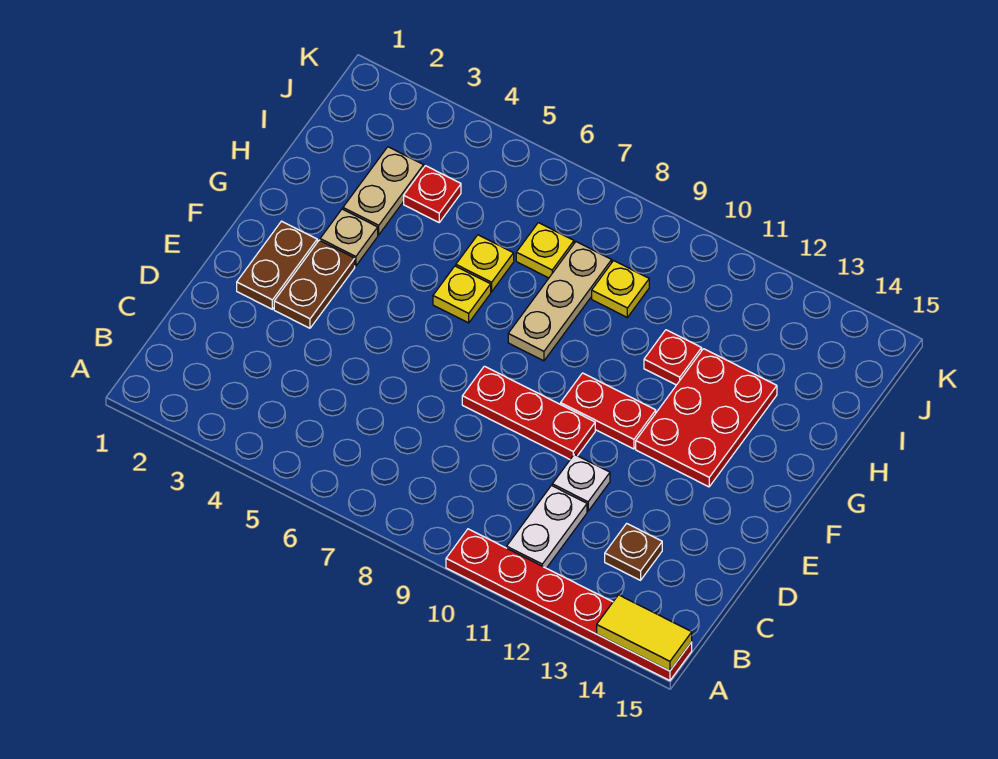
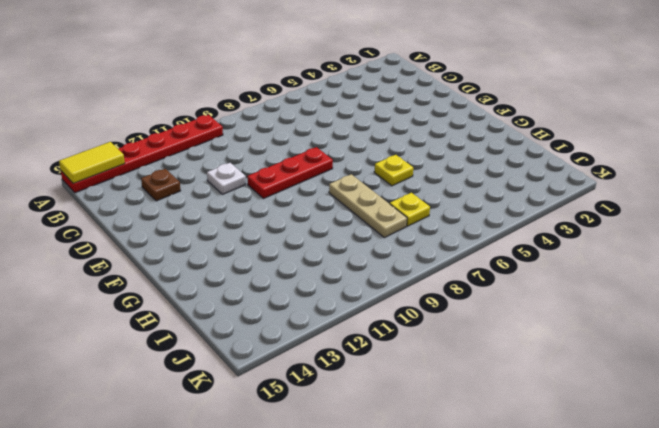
none -> white 1x2 plate [507,486,587,568]
none -> brown 1x2 plate [237,221,317,309]
none -> brown 1x2 plate [274,240,355,328]

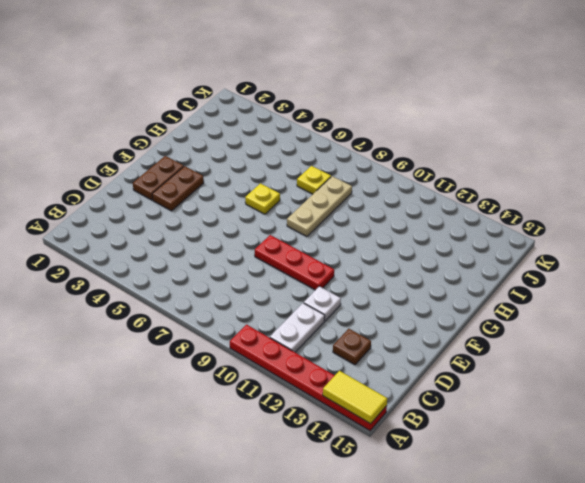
none -> red 1x2 plate [561,373,656,449]
none -> red 2x3 plate [636,349,777,487]
none -> tan 1x1 plate [320,209,378,266]

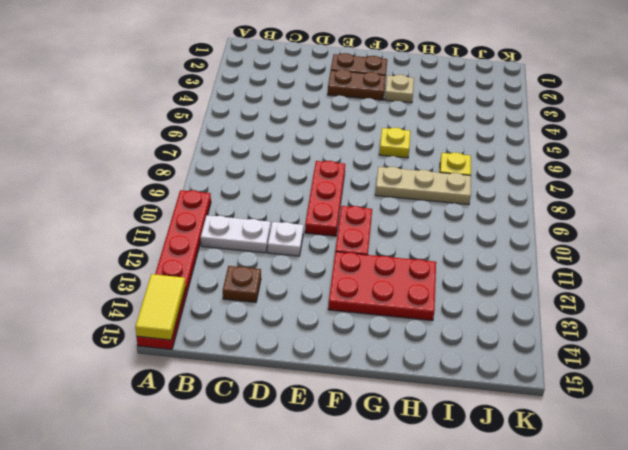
none -> tan 1x2 plate [343,147,424,235]
none -> yellow 1x1 plate [456,235,514,292]
none -> red 1x1 plate [644,330,702,385]

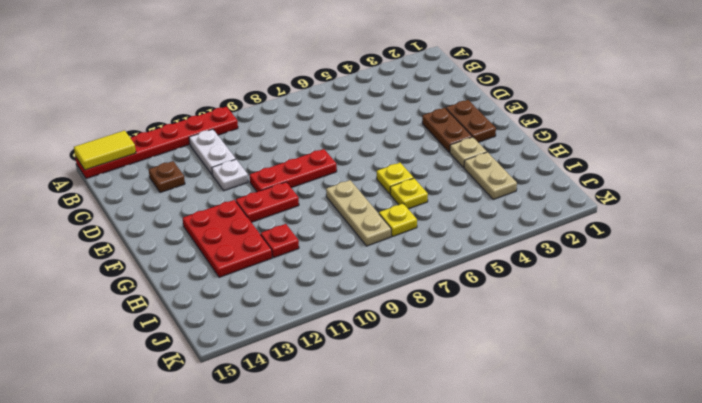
none -> red 1x1 plate [404,166,461,222]
none -> yellow 1x1 plate [592,261,649,317]

